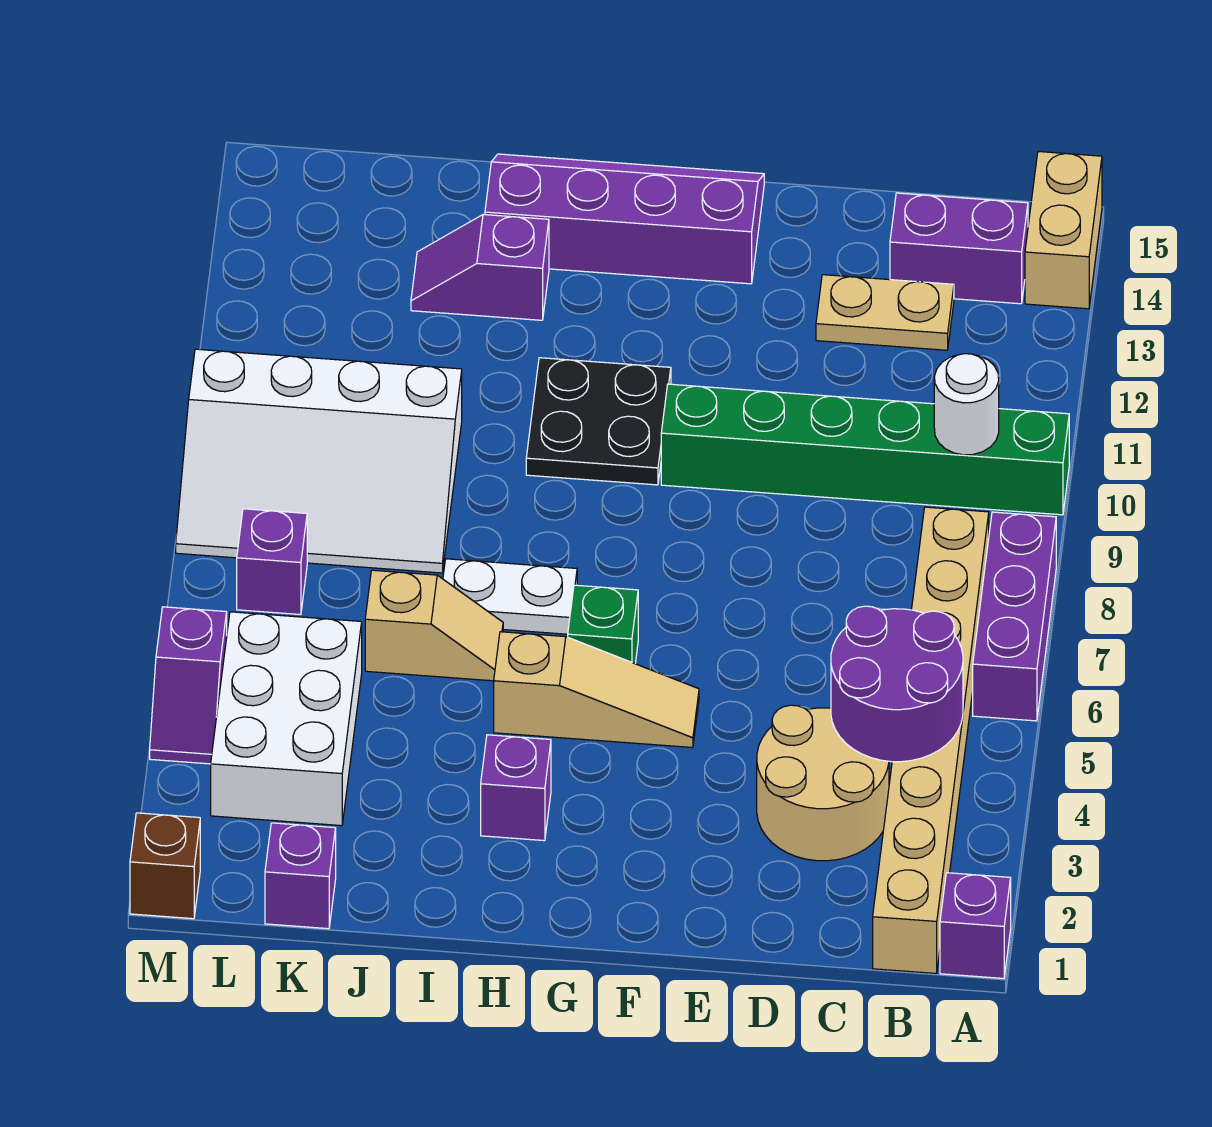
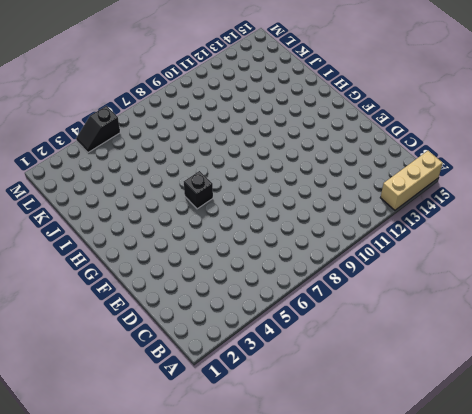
tan 1x3 brick [380,151,443,210] -> tan 1x2 brick [1025,152,1102,309]
black 1x1 brick [184,171,213,209] -> green 1x1 brick [568,585,638,664]
black 1x2 slope [76,106,120,152] -> purple 1x2 slope [150,607,227,764]
none -> purple 1x1 brick [940,873,1011,978]
none -> purple 1x3 brick [973,512,1056,721]
none -> green 1x6 brick [661,384,1069,515]

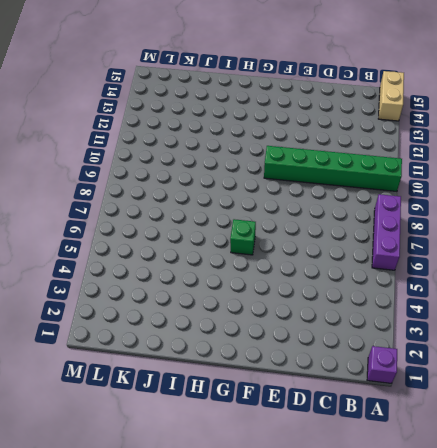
none -> tan 1x8 brick [873,507,989,974]
none -> purple 1x2 brick [890,193,1028,304]
none -> tan 2x2 round brick [757,705,889,861]

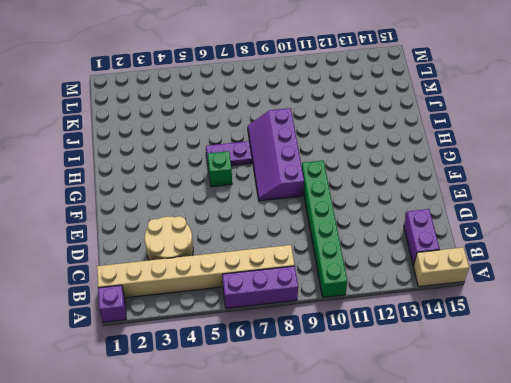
purple 2x4 slope [248,108,304,201] -> purple 2x4 slope turned to [485,154,764,284]
purple 1x2 plate [206,141,252,166] -> white 1x2 plate [443,559,577,634]
none -> tan 1x2 plate [816,275,954,350]
none -> tan 1x3 slope [494,632,699,748]
none -> black 2x2 plate [526,358,671,485]

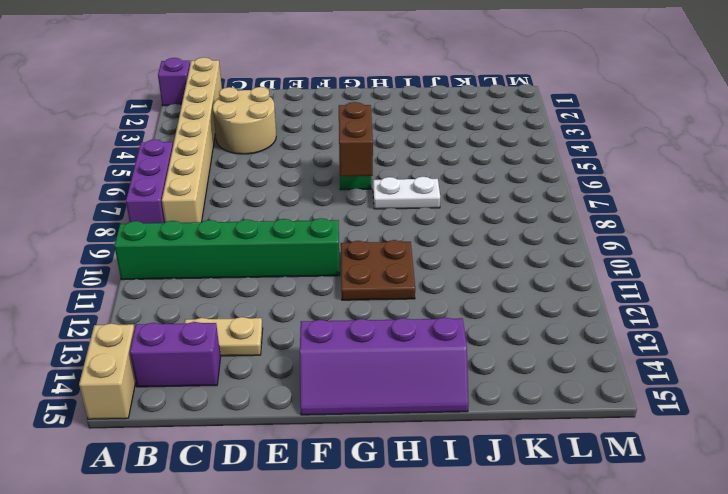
brown 1x2 brick [339,102,373,176] -> none
brown 2x2 plate [341,240,415,300] -> black 2x2 plate [526,358,671,485]
none -> tan 1x3 slope [494,632,699,748]
none -> purple 1x1 brick [481,735,551,841]
none -> tan 1x2 slope [365,570,503,681]

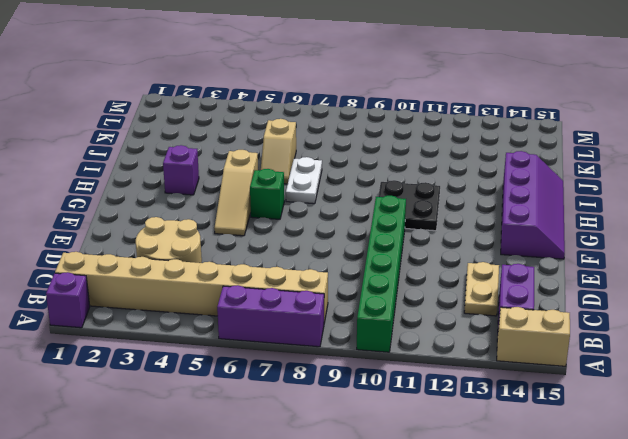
none -> purple 1x2 slope [411,215,549,320]
none -> white 3x4 slope [176,349,462,573]
none -> purple 1x1 brick [265,823,336,929]

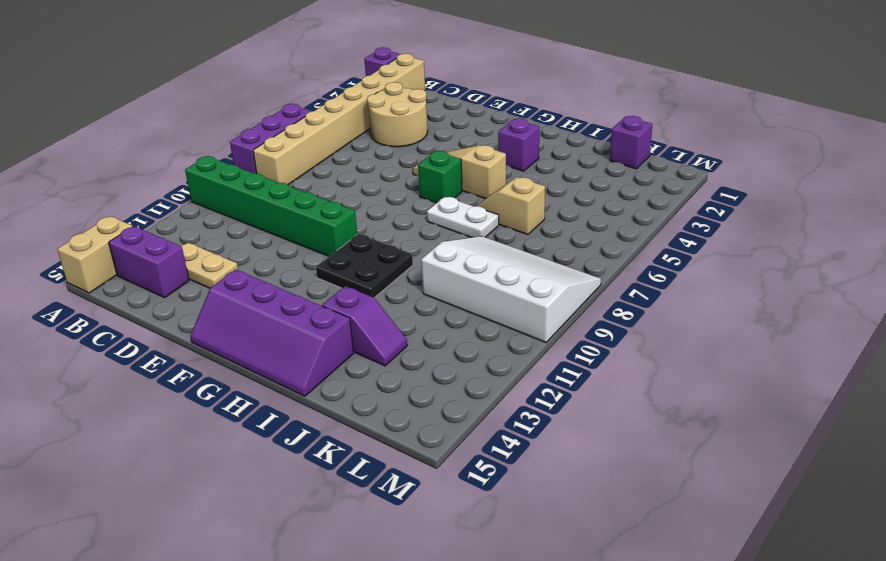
none -> white 2x3 brick [211,612,362,826]
none -> purple 1x1 brick [237,509,307,615]
none -> brown 1x1 brick [130,813,200,919]

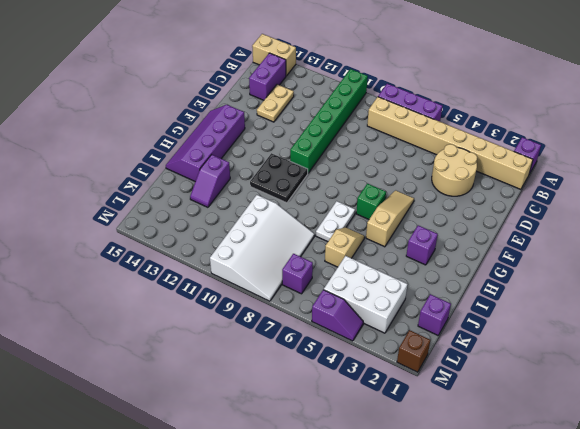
none -> purple 2x2 round brick [831,606,963,762]
none -> white 1x1 round brick [934,354,999,455]

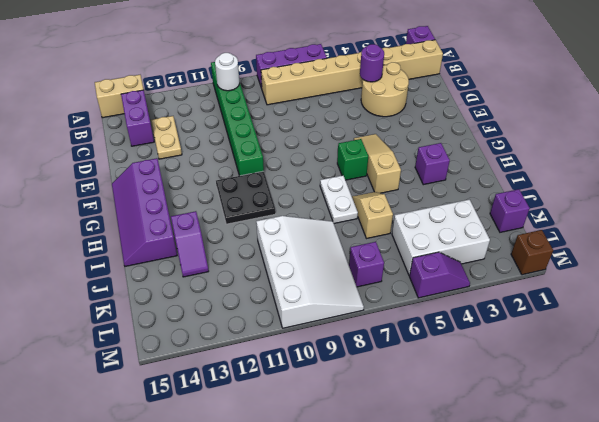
purple 1x1 round brick [360,44,384,82] -> purple 2x2 round brick [831,606,963,762]

